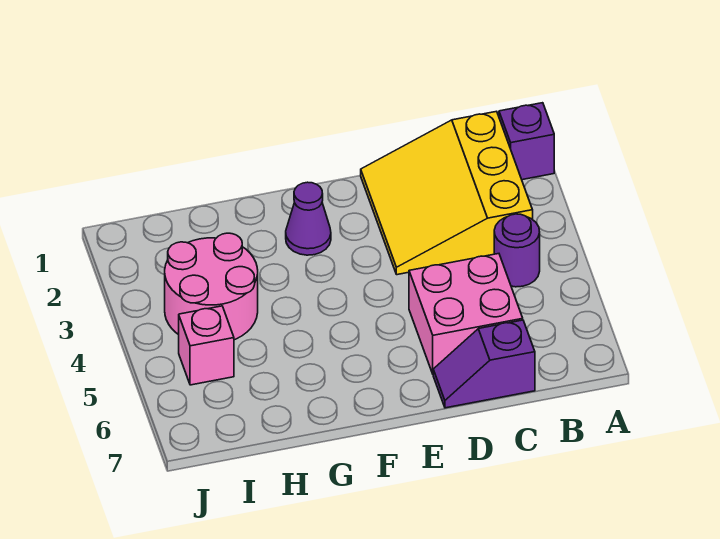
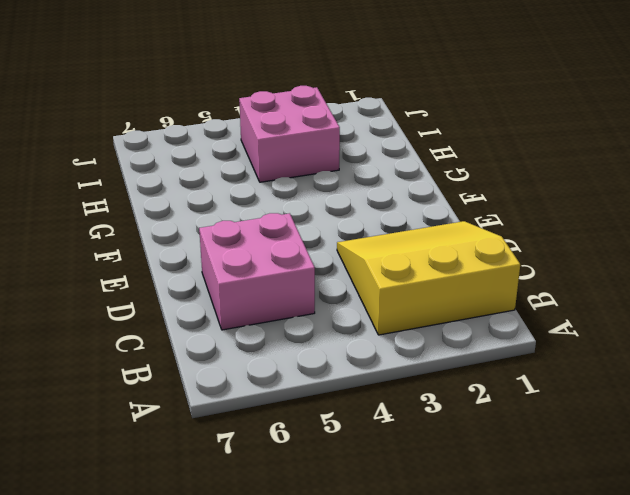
pink 2x2 brick [239,86,340,182] -> pink 2x2 round brick [165,233,258,340]
none -> purple 1x1 brick [499,103,554,180]
none -> purple 1x1 round brick [494,214,540,287]

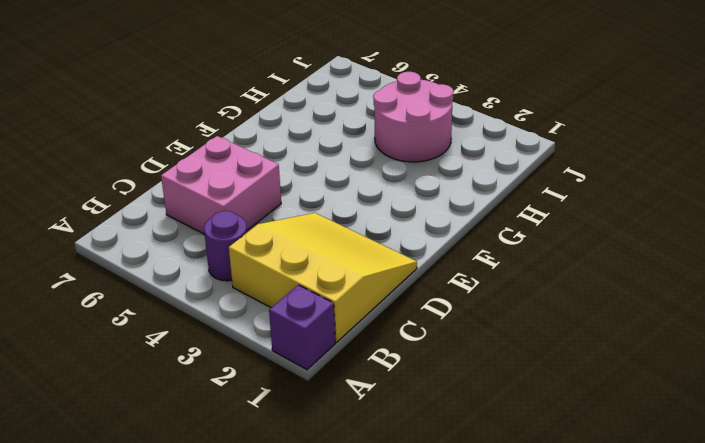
none -> purple 1x2 slope [433,320,535,408]
none -> purple 1x1 cone [286,182,331,255]

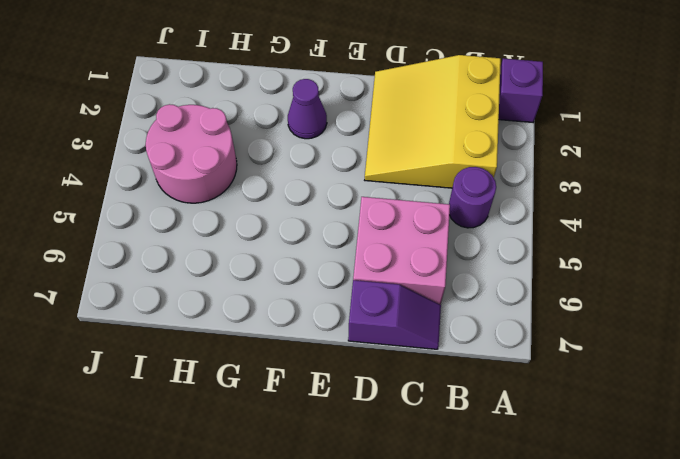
purple 1x2 slope [348,280,441,349] -> purple 1x2 slope turned to [433,320,535,408]
none -> pink 1x1 brick [179,306,234,385]

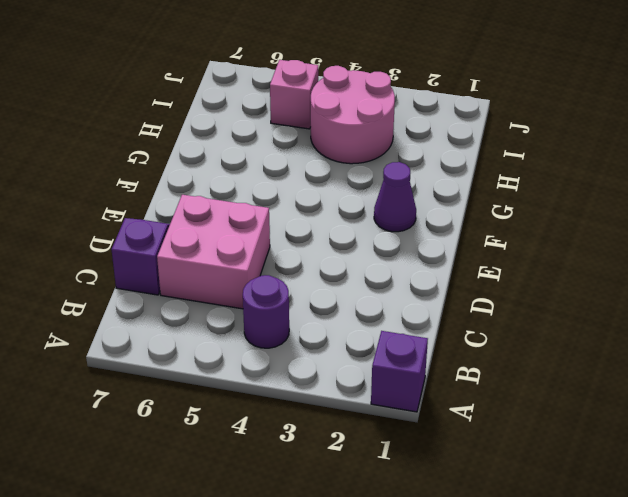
none -> yellow 3x3 slope [361,111,533,275]

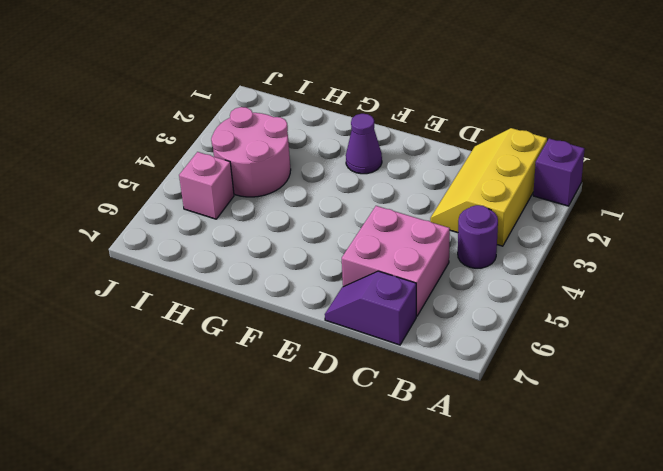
yellow 2x3 slope [430,128,547,246] -> yellow 3x3 slope [361,111,533,275]

